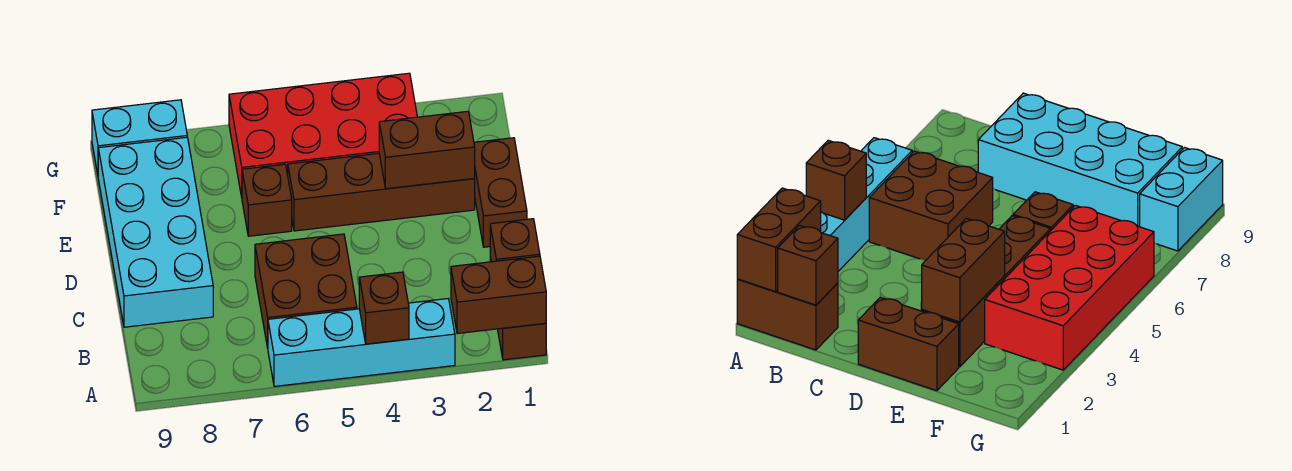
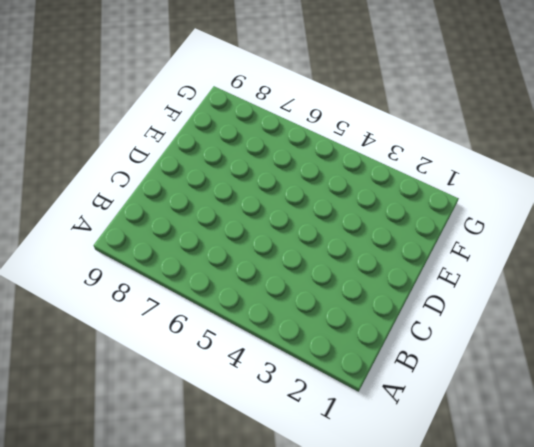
none -> brown 1x2 brick [490,258,546,360]
none -> cyan 1x4 brick [268,299,455,386]
none -> brown 2x2 brick [255,234,357,348]

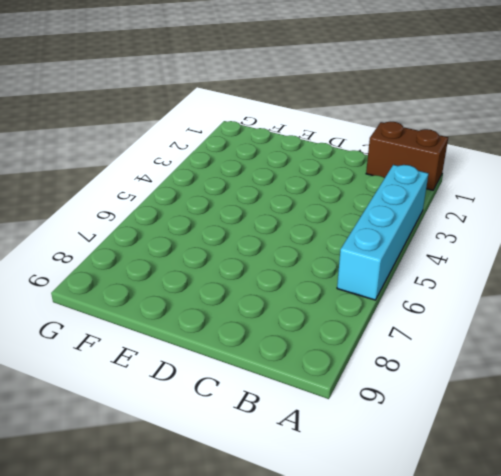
none -> brown 2x2 brick [255,234,357,348]
none -> cyan 2x4 brick [98,137,213,327]
none -> brown 1x2 brick [474,138,527,247]

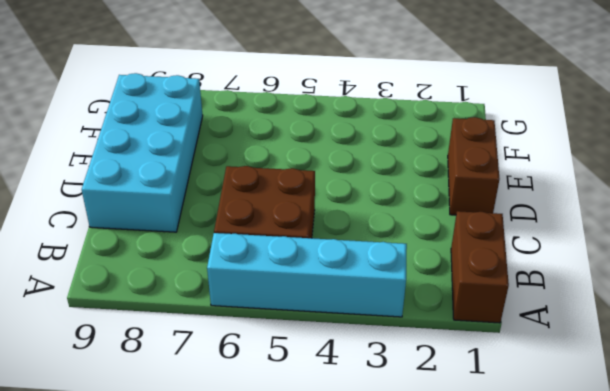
none -> brown 1x4 brick [288,153,475,231]
none -> brown 1x1 brick [242,164,292,236]
none -> red 2x4 brick [229,73,417,197]

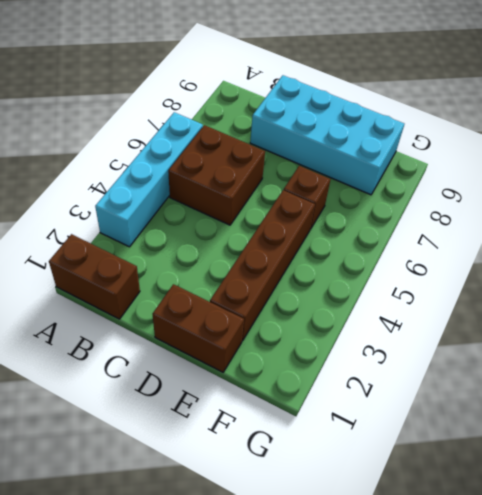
none -> red 2x4 brick [229,73,417,197]
none -> cyan 1x2 brick [92,100,187,174]
none -> brown 1x2 brick [451,256,546,334]

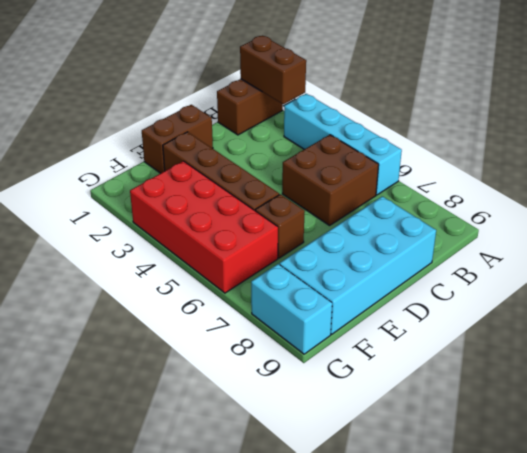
none -> brown 1x1 brick [359,272,409,344]
none -> brown 1x1 brick [490,219,540,262]
none -> brown 1x2 brick [379,111,475,189]

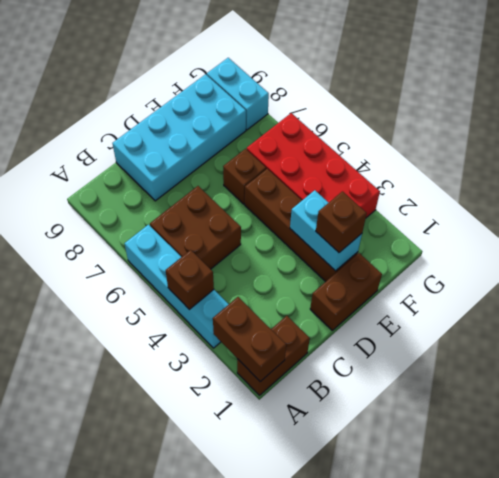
cyan 1x2 brick [290,190,362,271] -> brown 1x2 brick [379,111,475,189]
brown 1x1 brick [316,192,367,252] -> brown 1x1 brick moved to [490,219,540,262]

